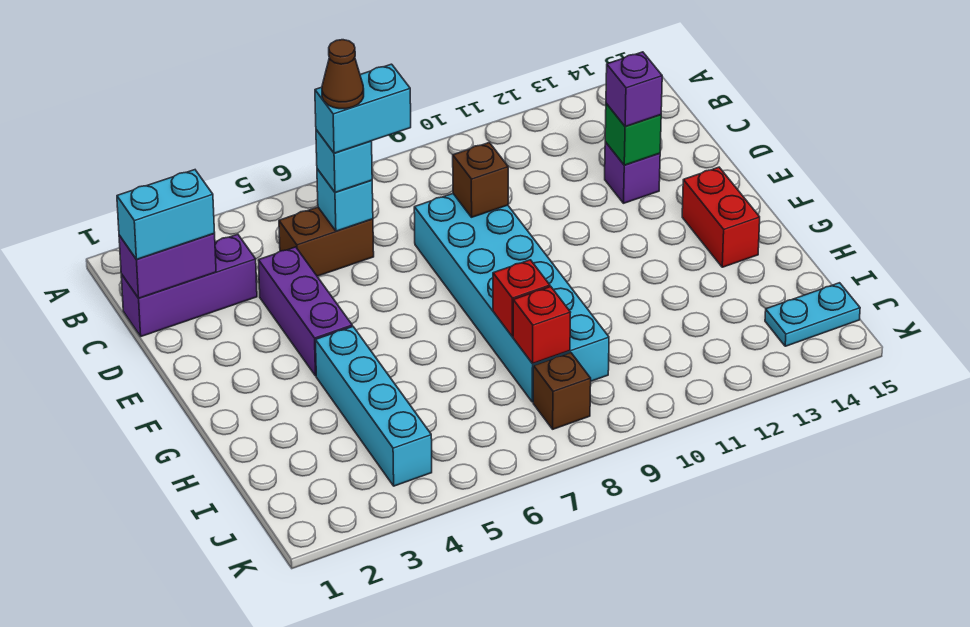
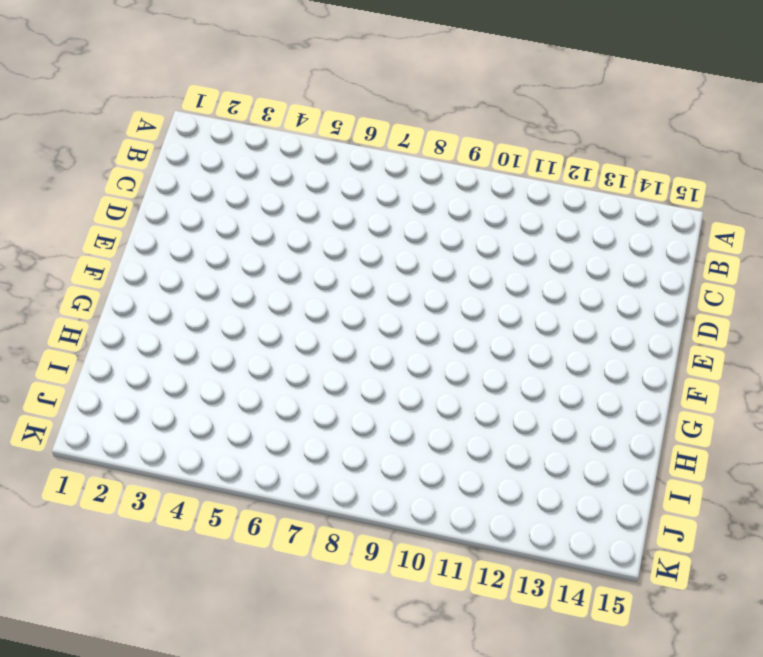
none -> purple 1x3 brick [121,234,257,336]
none -> brown 1x2 brick [279,207,374,276]
none -> purple 1x3 brick [258,247,352,376]

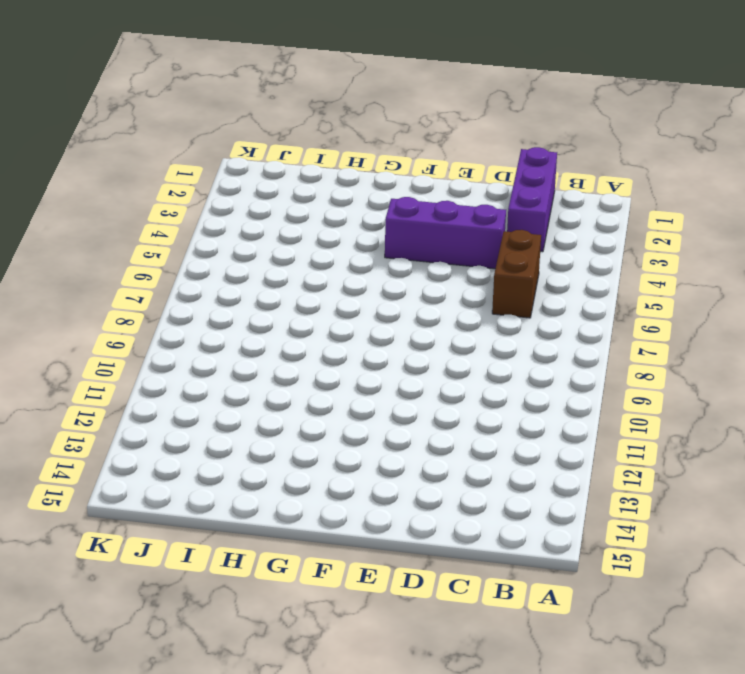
none -> cyan 2x6 brick [414,194,609,402]
none -> purple 1x1 brick [605,142,660,203]
none -> red 1x2 brick [682,167,760,267]

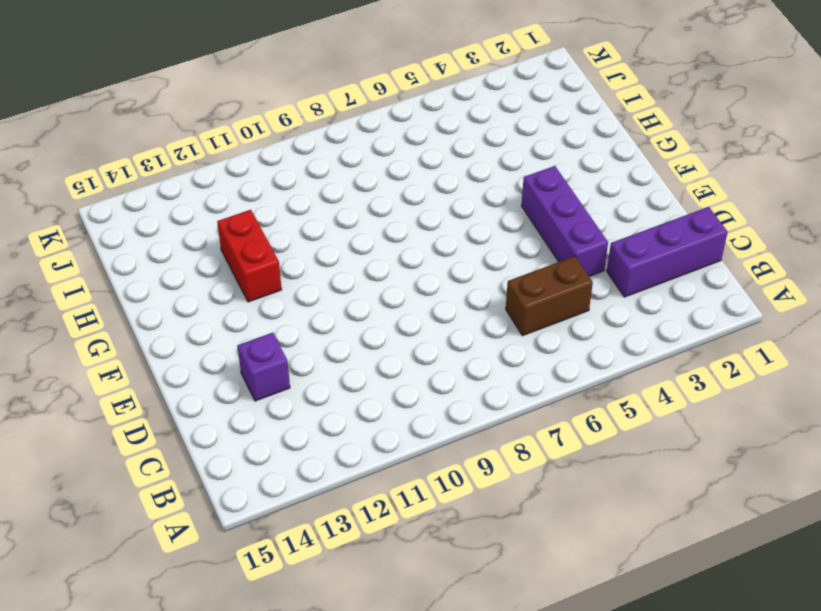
red 1x2 brick [217,210,282,302] -> red 1x2 brick moved to [682,167,760,267]
none -> cyan 2x6 brick [414,194,609,402]
none -> cyan 1x4 brick [315,327,432,486]
none -> brown 1x1 brick [533,352,591,429]

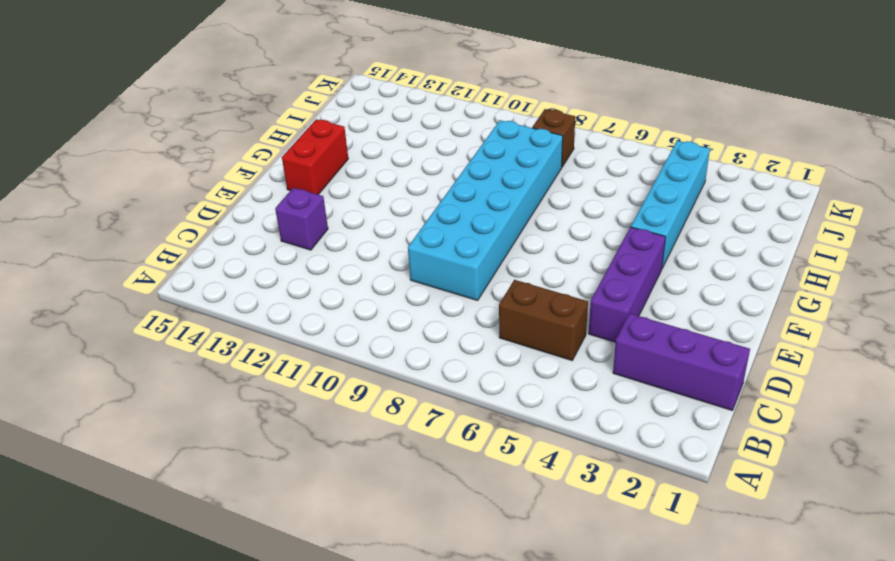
none -> cyan 1x2 plate [765,283,860,346]
none -> purple 1x2 brick [119,234,216,298]
none -> cyan 1x1 brick [317,169,373,231]

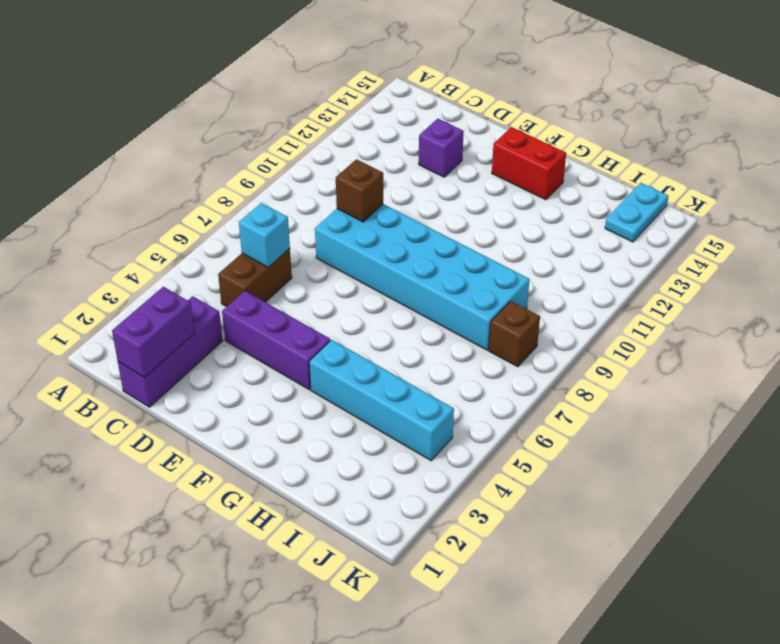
none -> green 1x1 brick [605,103,661,165]
none -> red 1x1 brick [493,260,550,336]
none -> red 1x1 brick [513,287,571,364]

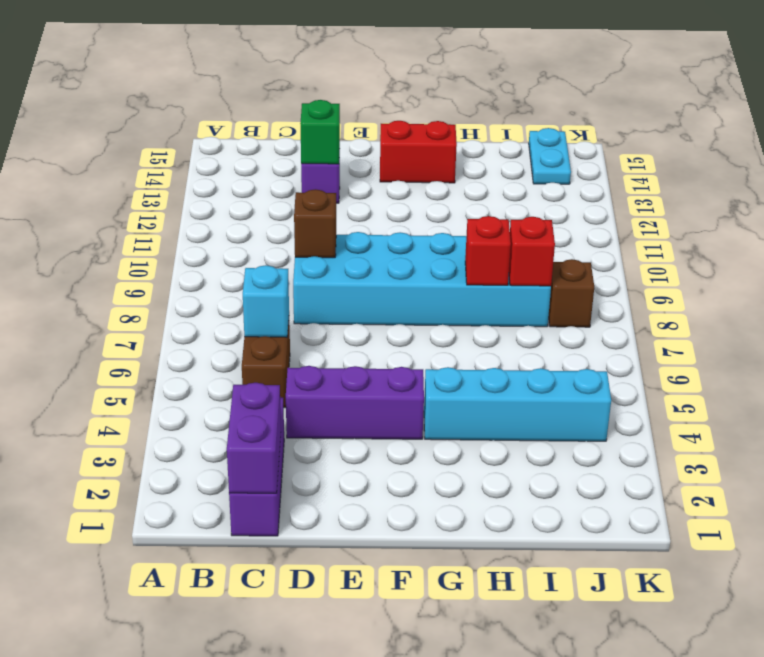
none -> cyan 1x2 brick [117,170,215,259]
none -> cyan 1x1 brick [316,130,372,193]
none -> purple 1x1 brick [606,52,662,127]

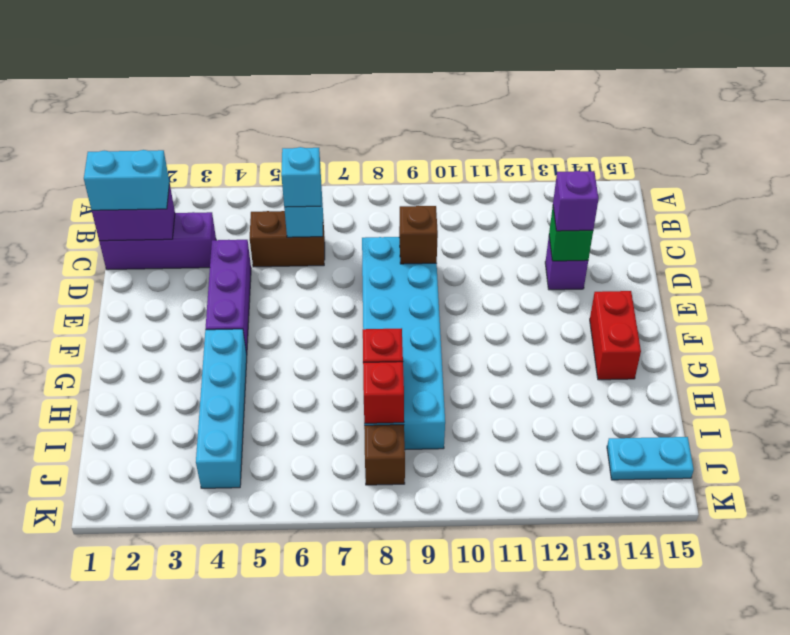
none -> cyan 1x2 brick [315,64,411,153]
none -> brown 1x1 cone [322,40,364,109]

